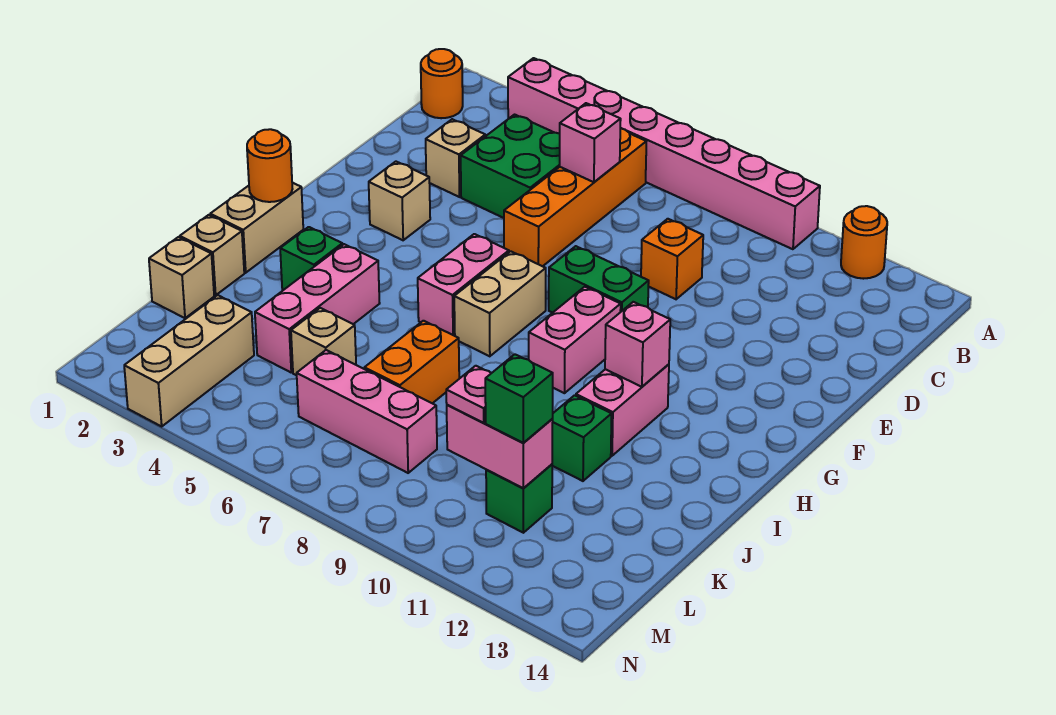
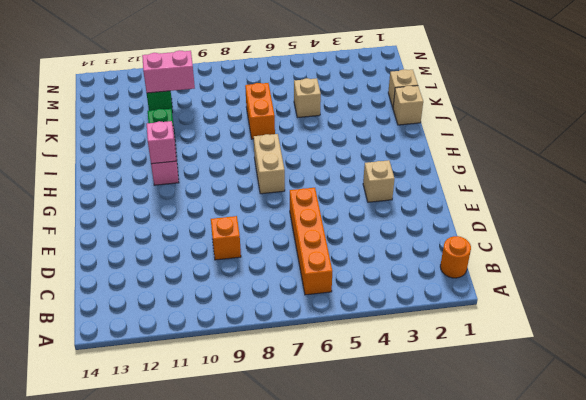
none -> pink 1x8 brick [508,58,820,249]
none -> orange 1x1 round brick [841,206,887,279]
none -> green 2x2 brick [461,115,560,218]
none -> tan 1x1 brick [426,119,485,197]

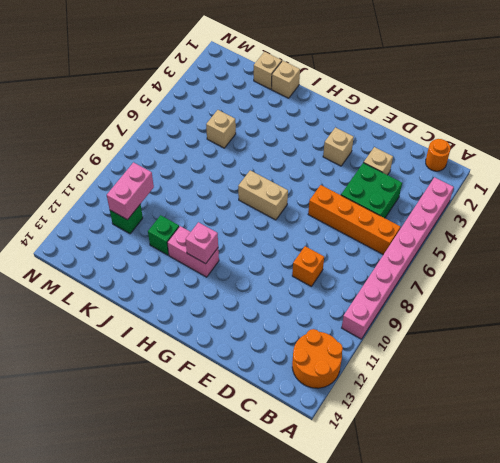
orange 2x2 round brick [292,329,343,388] -> orange 1x1 round brick [841,206,887,279]
none -> green 1x2 brick [549,246,649,313]
none -> pink 1x2 brick [418,234,509,336]
none -> pink 1x2 brick [529,287,621,393]
none -> tan 1x2 brick [210,183,303,273]

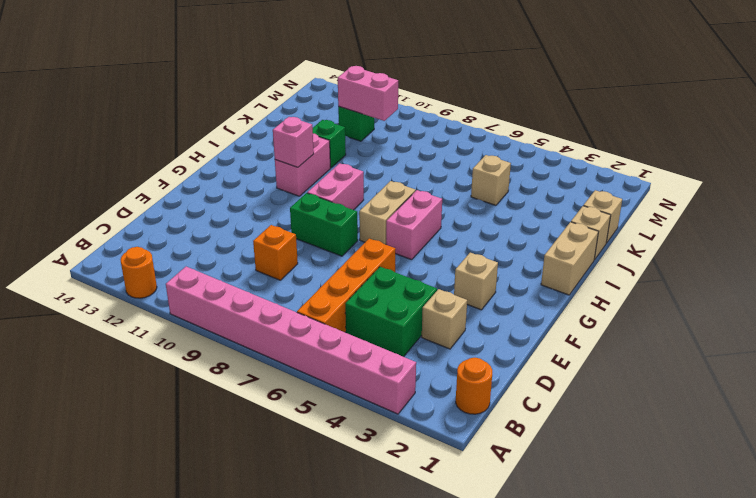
none -> green 1x1 brick [280,227,342,291]
none -> pink 1x3 brick [255,244,380,372]
none -> orange 1x2 brick [364,321,459,403]
none -> tan 1x3 brick [124,295,254,426]

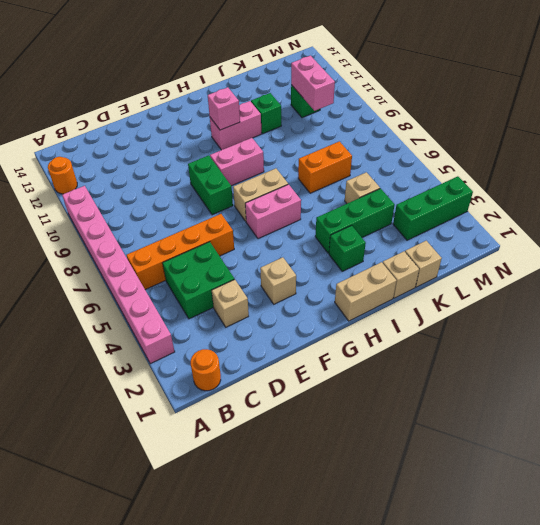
green 1x3 brick [315,188,395,253] -> pink 1x3 brick [255,244,380,372]
green 1x3 brick [393,176,473,240] -> tan 1x3 brick [124,295,254,426]
none -> orange 1x1 brick [641,219,703,299]
none -> pink 1x3 brick [297,350,437,473]
none -> pink 1x1 brick [560,103,621,182]
none -> orange 1x1 round brick [247,129,292,202]

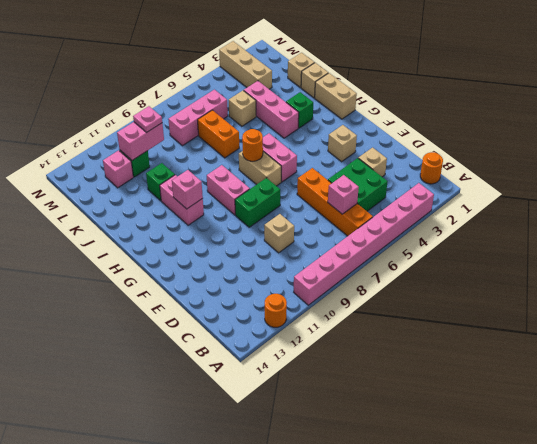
tan 1x1 brick [264,214,294,253] -> orange 1x1 brick [641,219,703,299]
orange 1x1 round brick [242,129,263,161] -> orange 1x1 round brick moved to [247,129,292,202]
pink 1x1 brick [103,150,133,188] -> none
none -> green 1x1 brick [485,354,553,443]

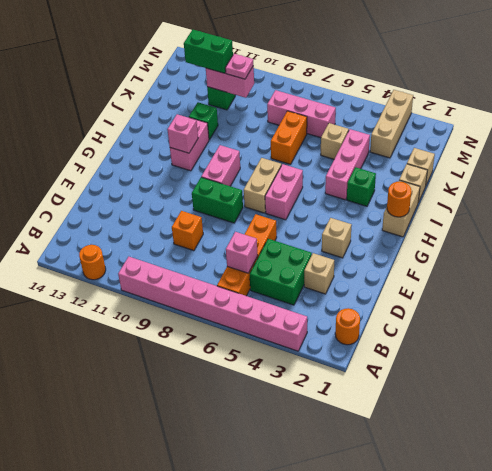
green 1x2 brick [184,30,233,73] -> green 1x1 brick [485,354,553,443]

